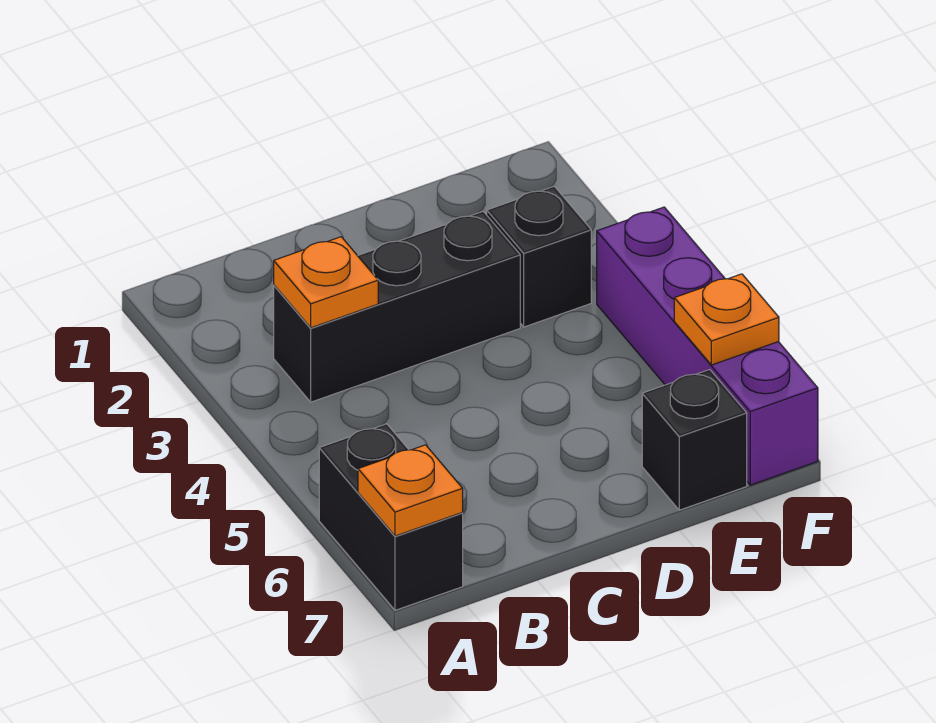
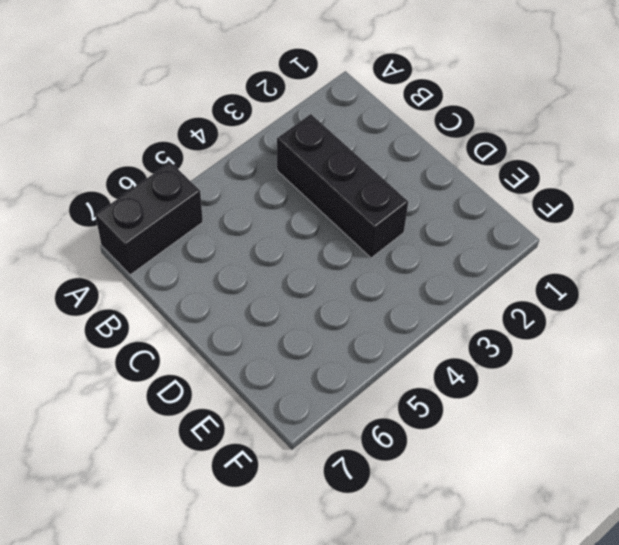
none -> black 1x1 brick [487,186,591,327]
none -> black 1x1 brick [642,369,747,510]

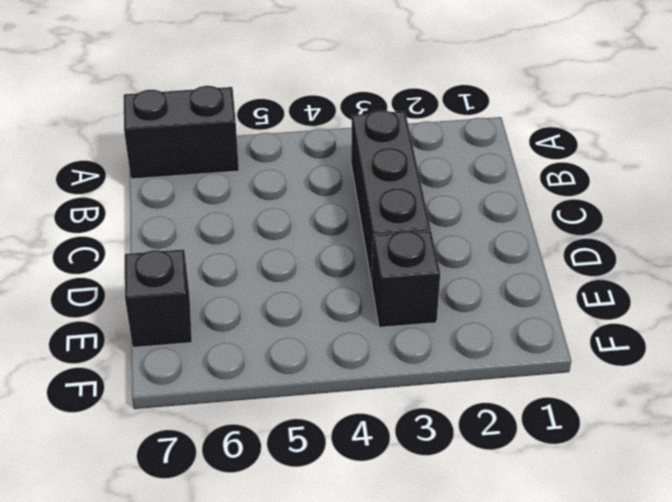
none -> purple 1x4 brick [597,207,818,485]
none -> orange 1x1 plate [358,445,463,536]

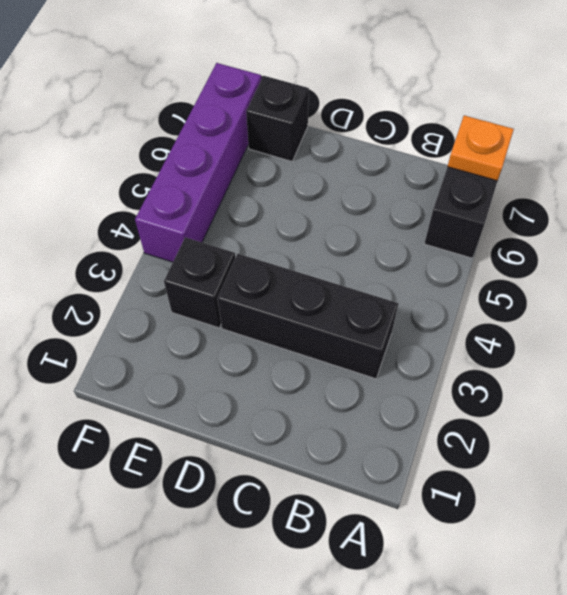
none -> orange 1x1 plate [274,237,378,328]
none -> orange 1x1 plate [674,274,779,365]

